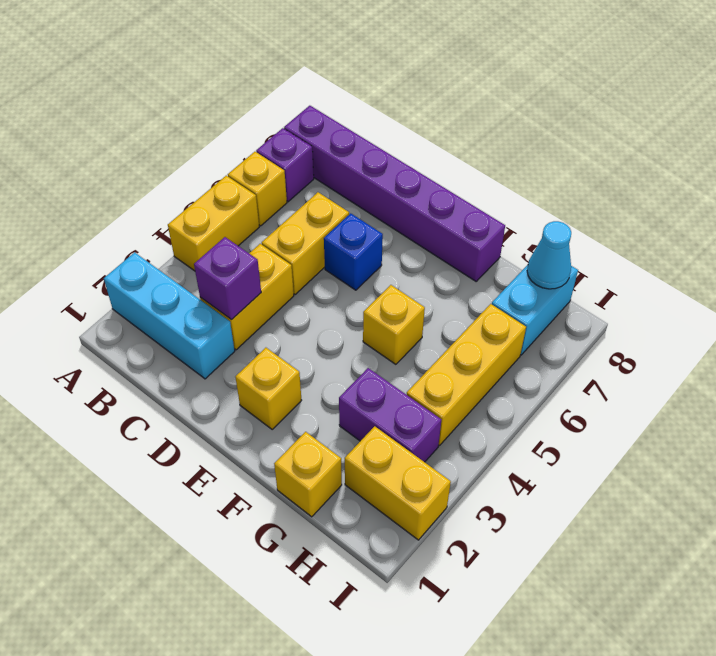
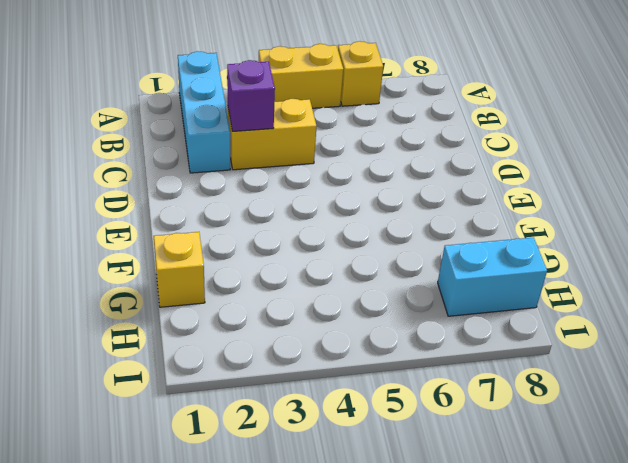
none -> purple 1x1 brick [256,128,314,202]
none -> purple 1x6 brick [284,106,505,281]
none -> yellow 1x2 brick [262,192,349,295]

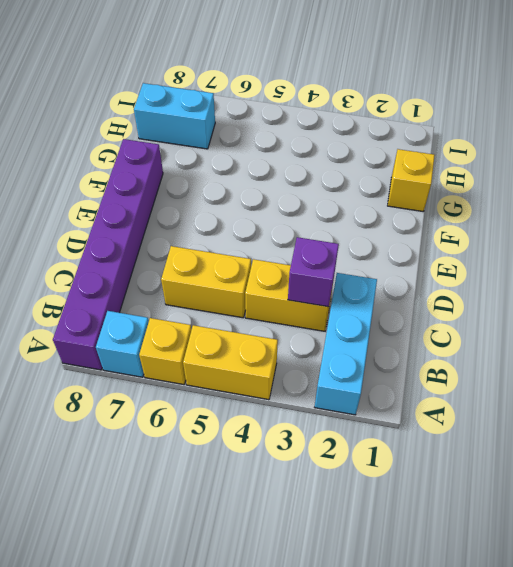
cyan 1x1 brick [96,311,149,377] -> purple 1x1 brick [256,128,314,202]
none -> blue 1x1 brick [324,213,383,290]
none -> yellow 1x1 brick [236,348,302,429]
none -> yellow 1x1 brick [363,285,425,364]

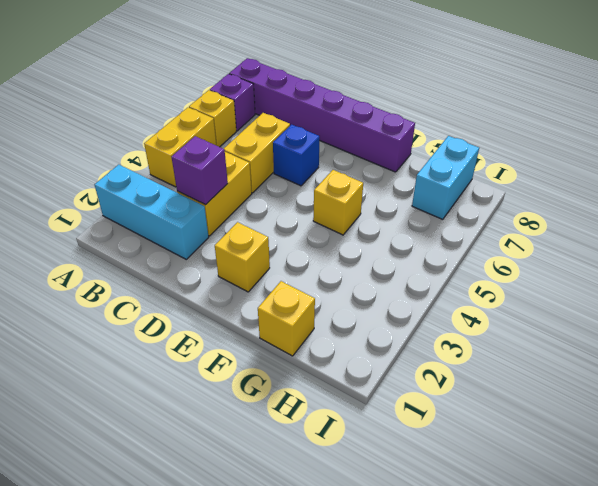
none -> purple 1x2 brick [339,368,442,462]
none -> yellow 1x2 brick [345,426,451,540]
none -> yellow 1x3 brick [407,304,526,445]

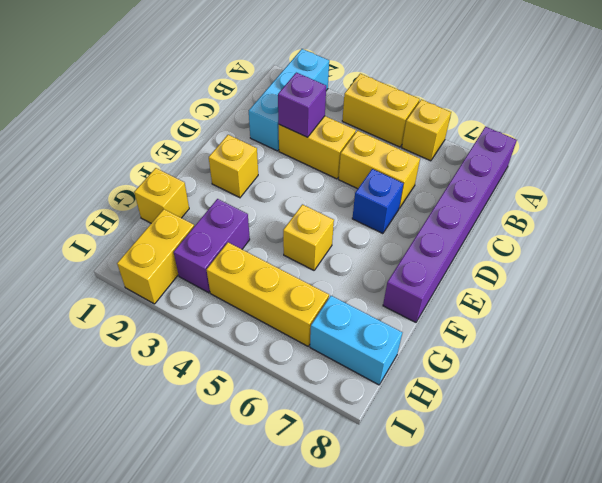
none -> purple 1x1 brick [256,128,314,202]
none -> cyan 1x1 cone [527,221,571,289]

